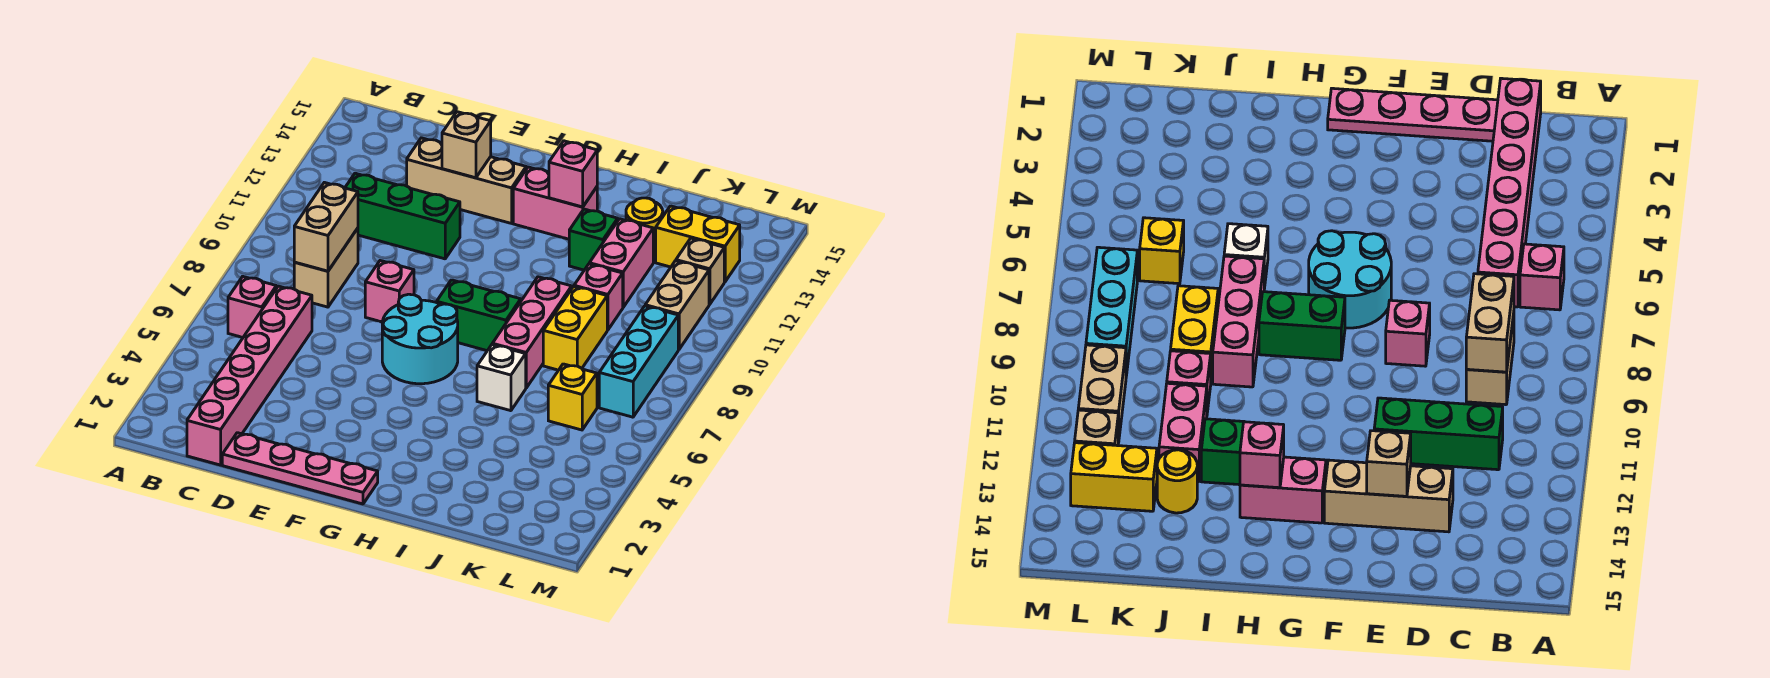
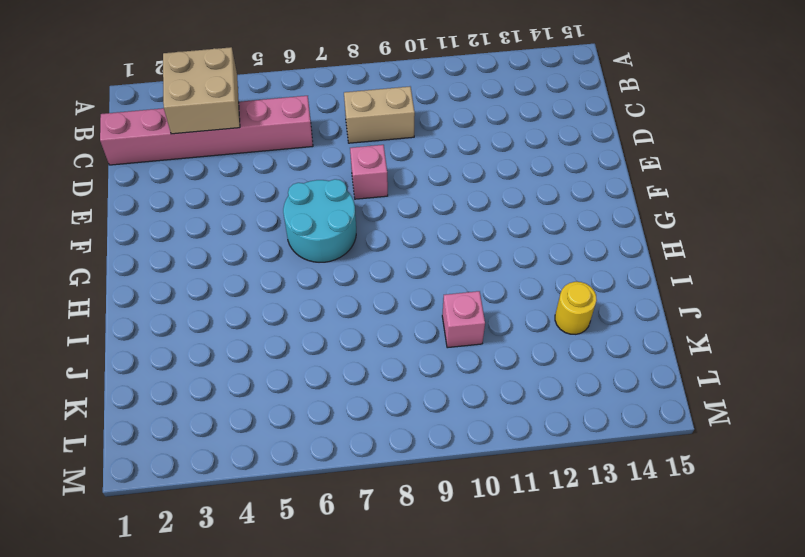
tan 2x2 brick [163,47,240,134] -> none
none -> pink 1x1 brick [228,277,276,338]
none -> green 1x3 brick [345,173,460,259]
none -> pink 1x4 plate [222,433,378,504]

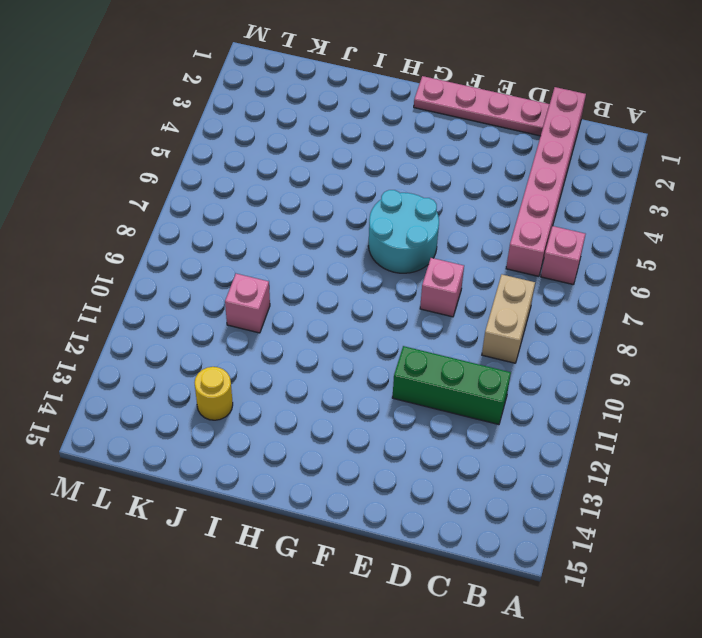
none -> tan 1x3 brick [407,138,526,223]
none -> green 1x2 brick [437,280,521,351]
none -> pink 1x2 brick [513,167,597,239]

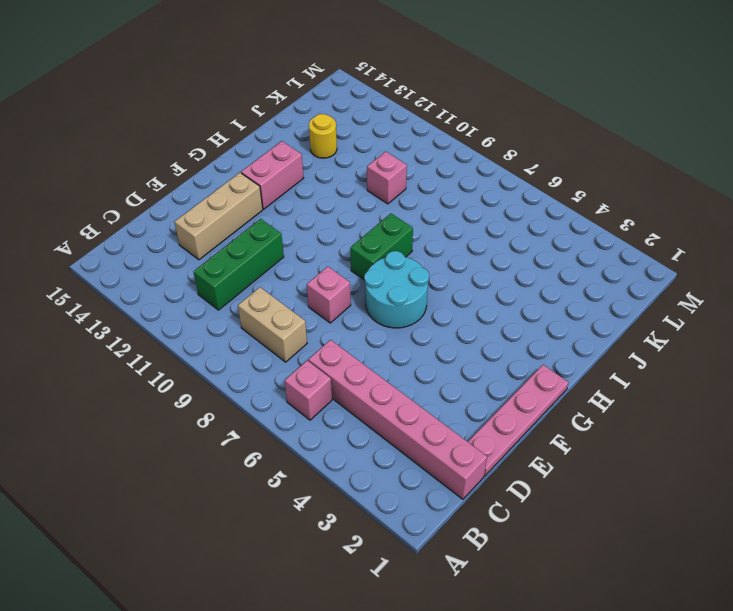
none -> white 1x1 brick [477,345,526,411]
none -> pink 1x3 brick [492,277,572,388]
none -> green 1x1 brick [569,209,618,270]

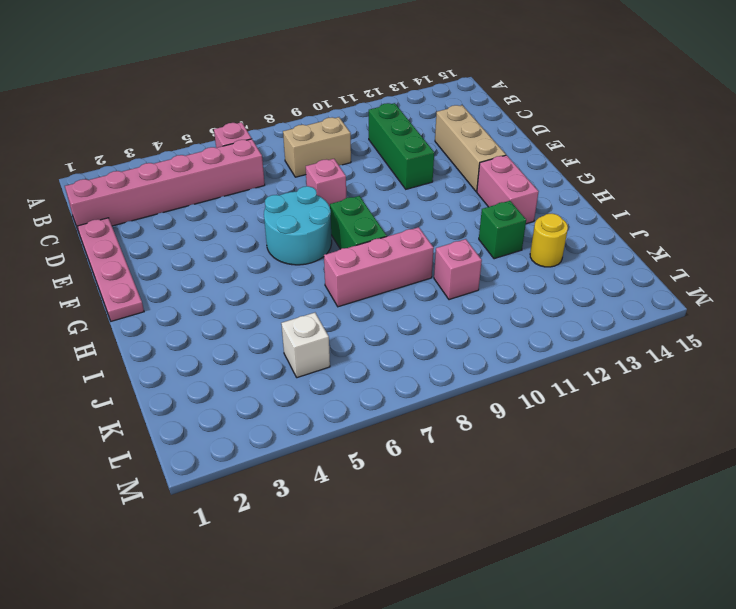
white 1x1 brick [281,313,330,378] -> white 1x1 brick moved to [477,345,526,411]
none -> yellow 1x2 brick [543,287,607,370]
none -> pink 1x2 brick [589,219,653,307]
none -> yellow 1x1 brick [548,364,597,430]

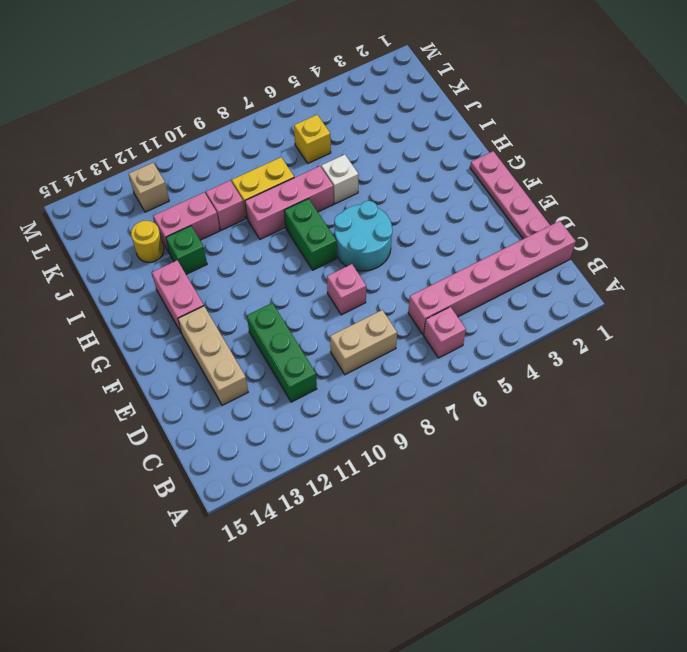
none -> yellow 1x2 brick [656,206,740,282]
none -> cyan 1x3 brick [599,306,678,417]
none -> tan 1x2 brick [645,261,709,349]

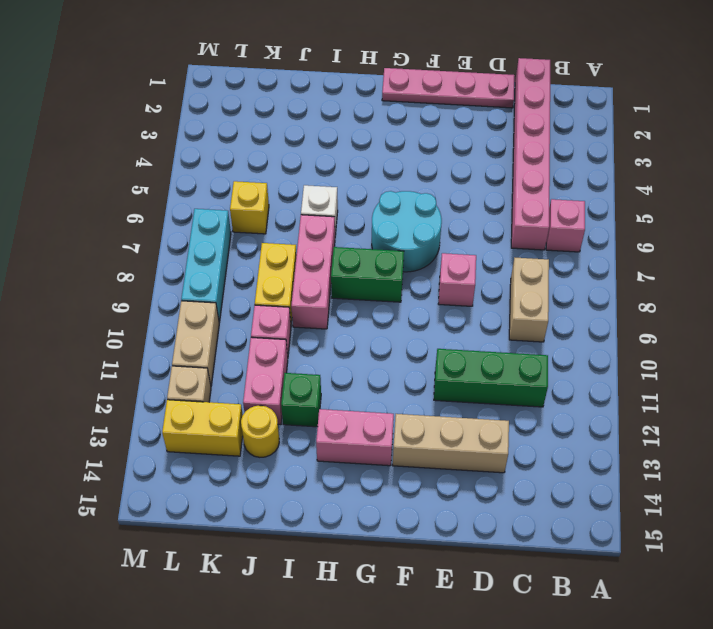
none -> tan 1x2 brick [294,182,358,271]
none -> tan 1x1 brick [442,112,491,178]
none -> pink 1x1 brick [549,141,597,207]

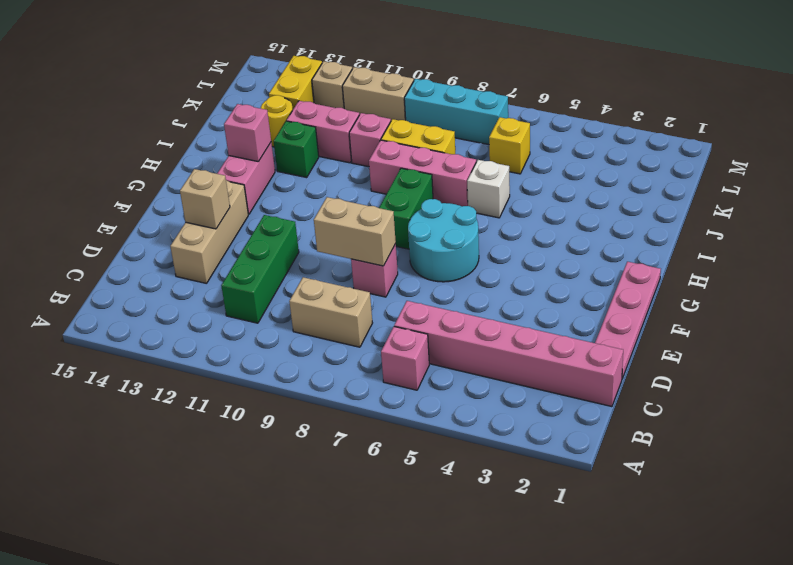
tan 1x2 brick [314,197,396,266] -> tan 1x2 brick moved to [294,182,358,271]

